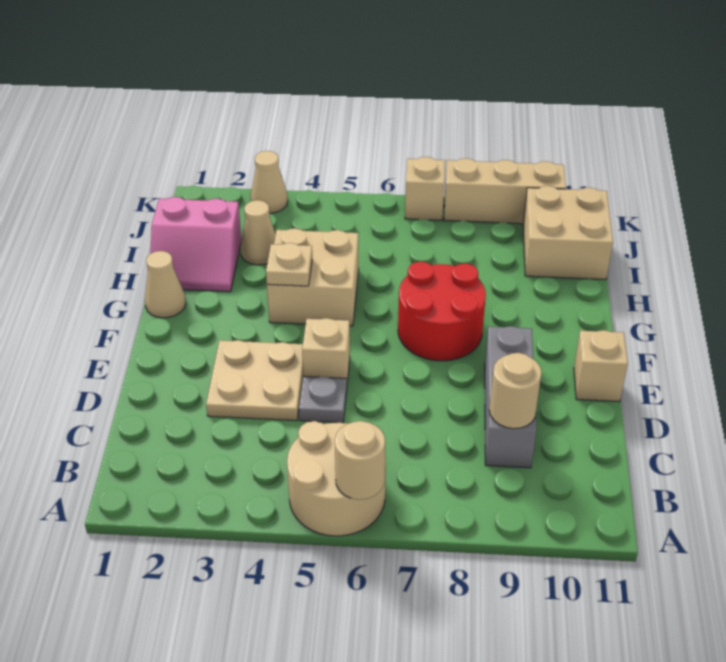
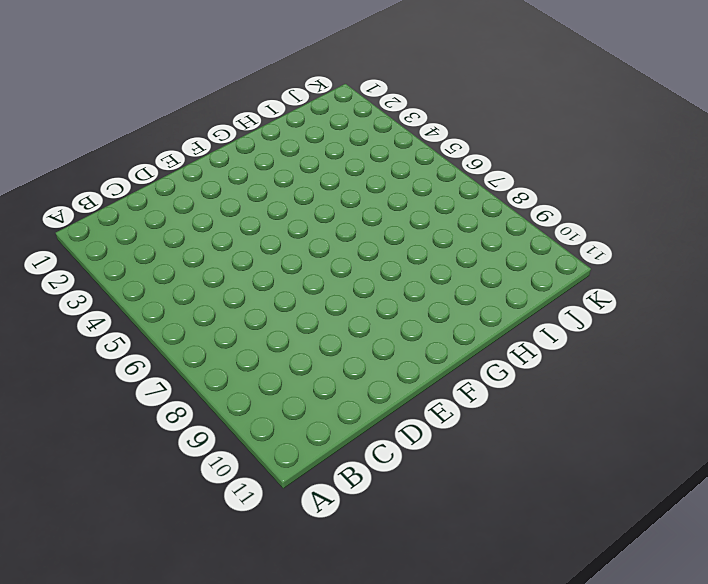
none -> tan 2x2 round brick [287,421,386,536]
none -> grey 1x3 brick [485,326,537,468]
none -> tan 2x2 plate [206,340,303,421]

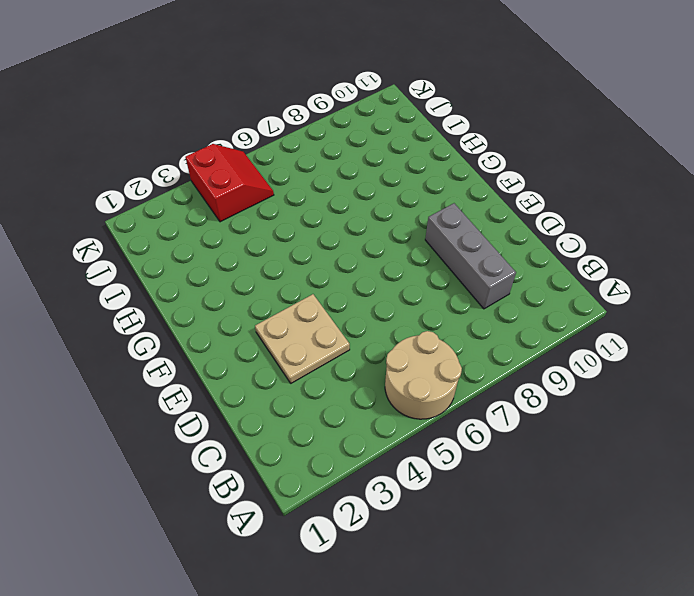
red 2x2 slope [186,144,274,222] -> none
none -> grey 1x1 plate [299,376,347,423]
none -> tan 1x1 brick [302,318,350,382]
none -> tan 1x1 brick [574,330,628,402]

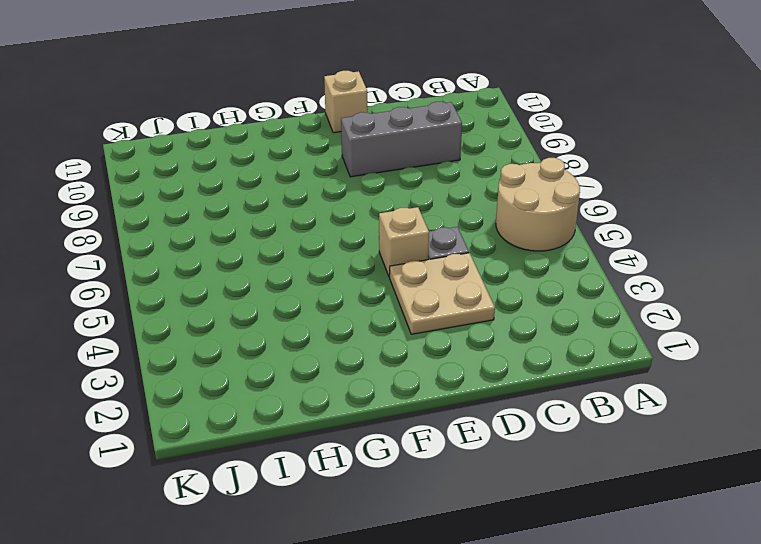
none -> red 2x2 round brick [398,262,486,361]
none -> tan 1x1 cone [145,251,186,318]
none -> tan 2x2 brick [267,228,359,326]

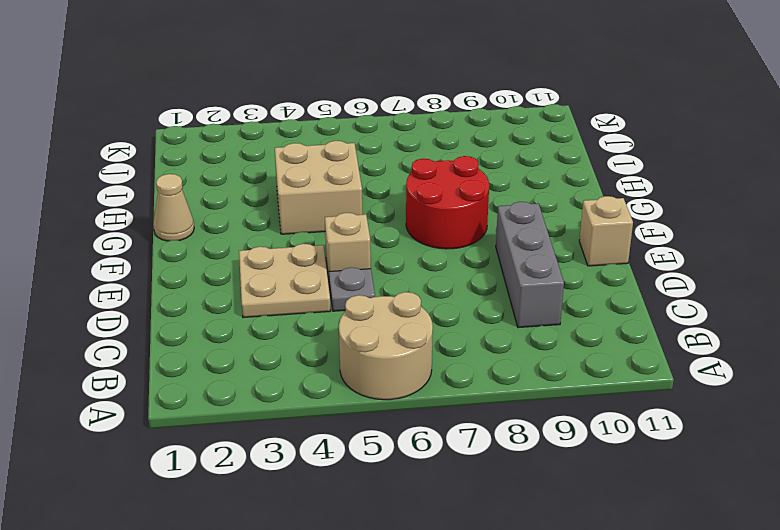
none -> pink 2x2 slope [150,197,242,292]
none -> tan 1x1 cone [240,200,276,265]
none -> tan 2x2 brick [523,186,613,280]

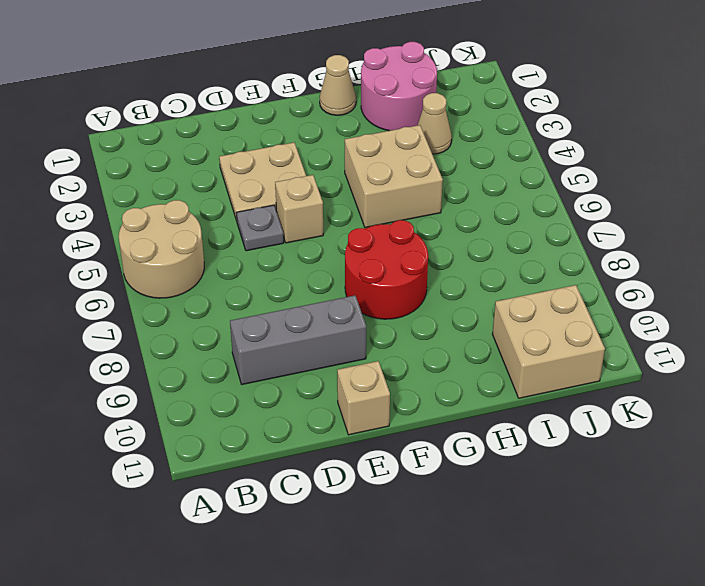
pink 2x2 round brick [361,42,437,131] -> pink 2x2 slope [150,197,242,292]
none -> tan 1x1 cone [251,151,288,213]
none -> tan 1x1 brick [405,157,445,220]
none -> tan 1x3 brick [444,158,566,224]

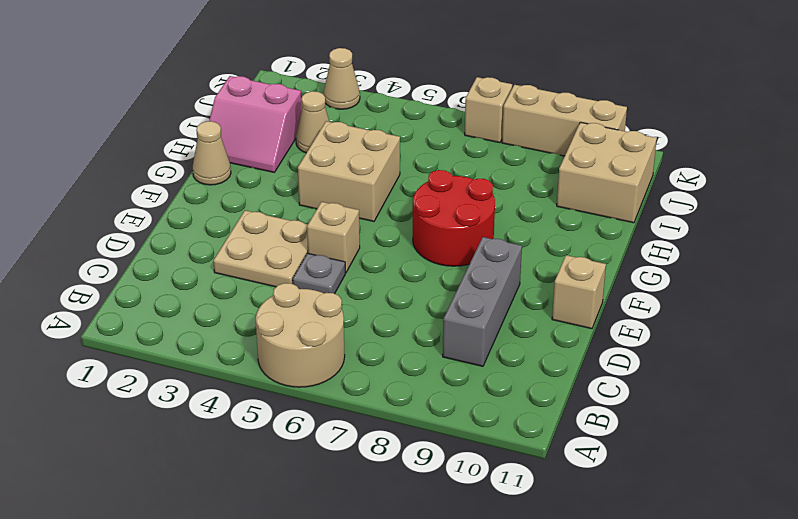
none -> tan 1x1 round brick [335,421,385,500]
none -> tan 1x1 round brick [489,353,542,429]
none -> tan 1x1 plate [266,243,312,286]

